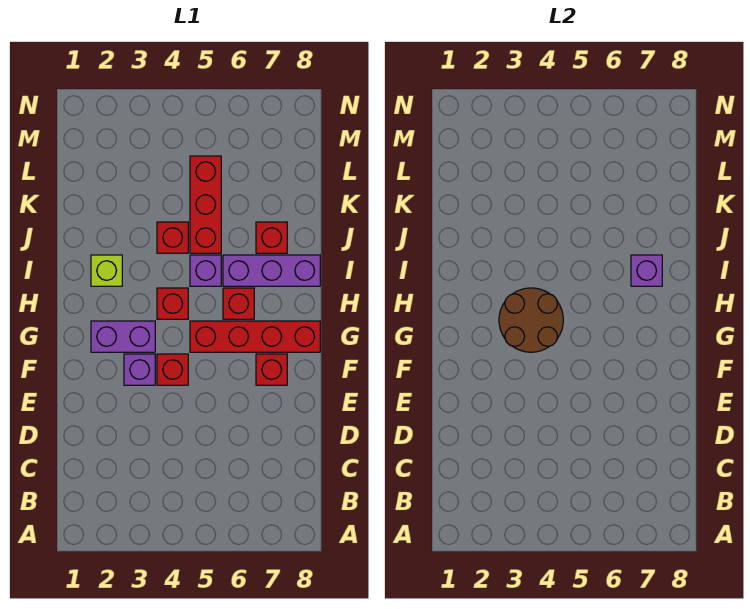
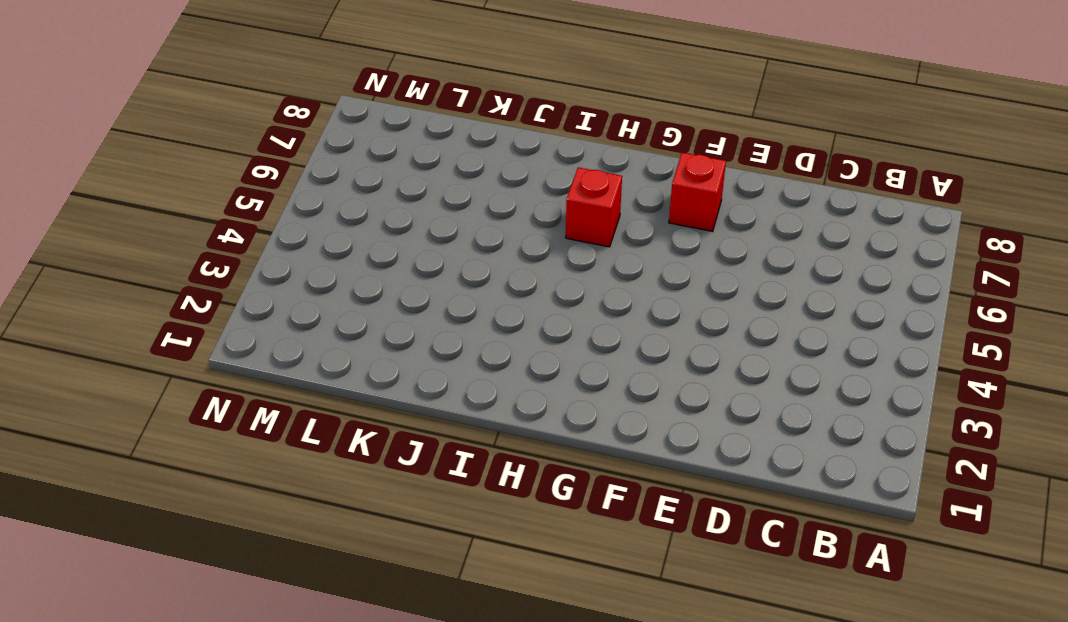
none -> purple 1x1 brick [124,354,155,385]
none -> red 1x1 brick [157,354,188,385]
none -> purple 1x2 brick [91,321,155,352]

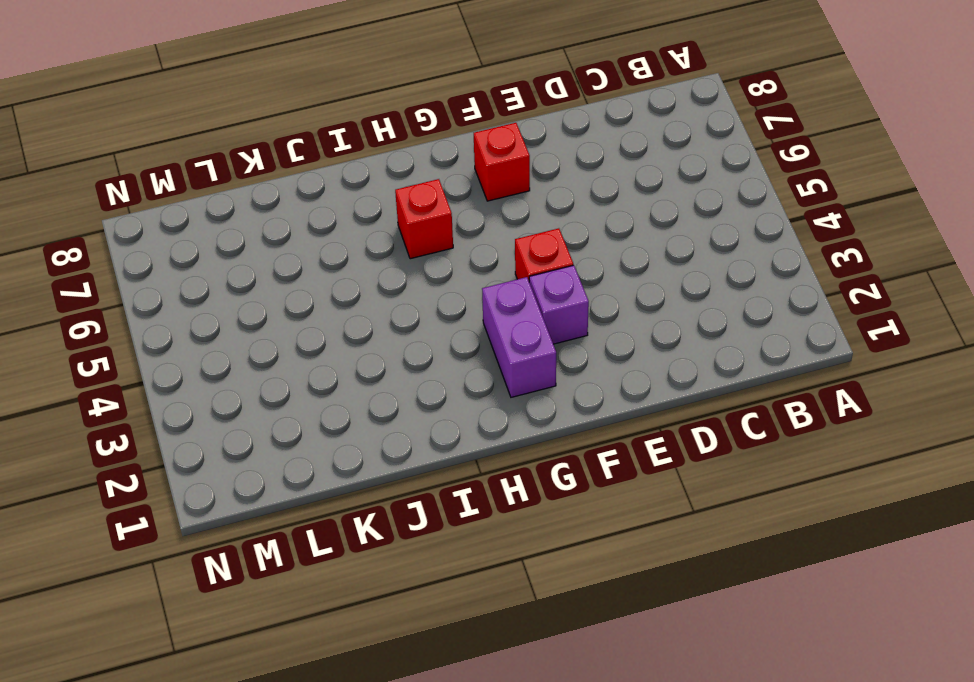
none -> red 1x4 brick [190,321,320,352]
none -> red 1x1 brick [157,288,188,319]
none -> lime 1x1 brick [91,255,122,286]

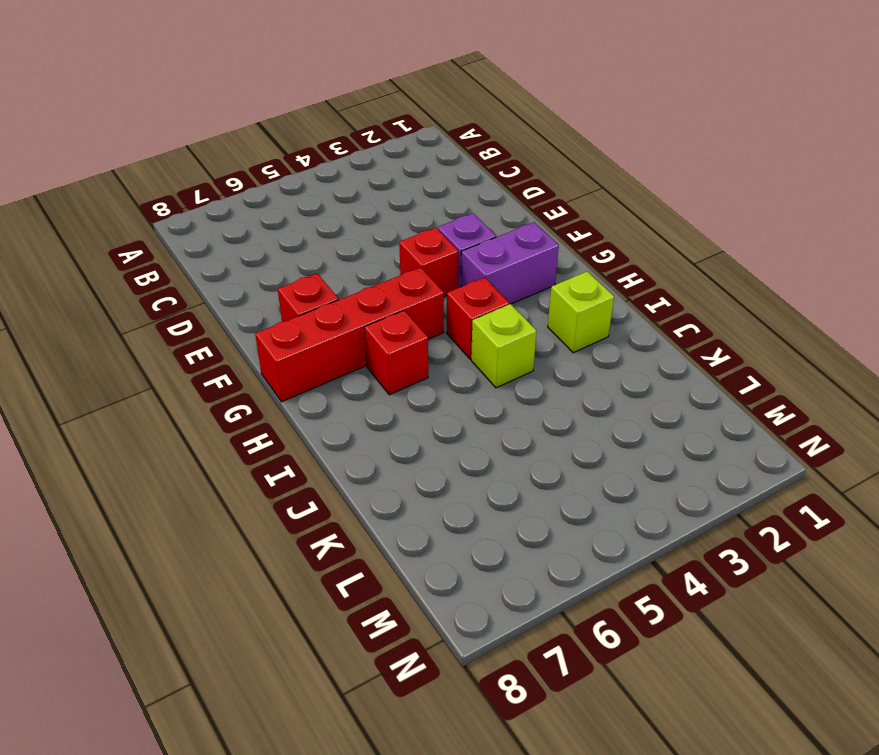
lime 1x1 brick [471,304,537,388] -> none
none -> purple 1x1 brick [190,255,221,286]
none -> purple 1x3 brick [223,255,320,286]
none -> red 1x1 brick [157,222,188,253]

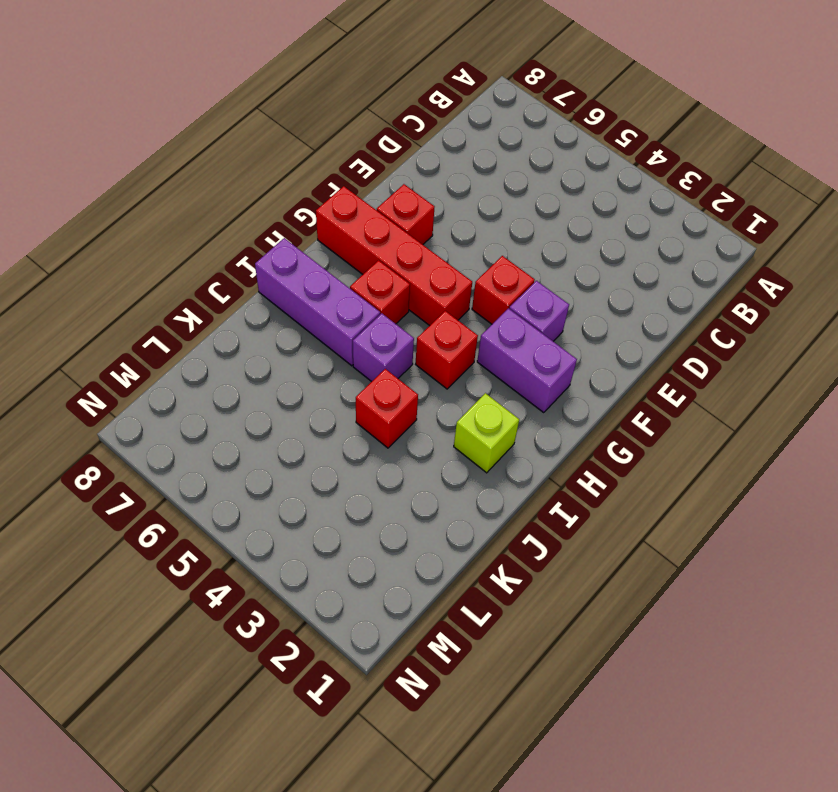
none -> red 1x3 brick [190,156,221,253]
none -> red 1x1 brick [256,222,287,253]
none -> brown 2x2 round brick [499,288,563,352]

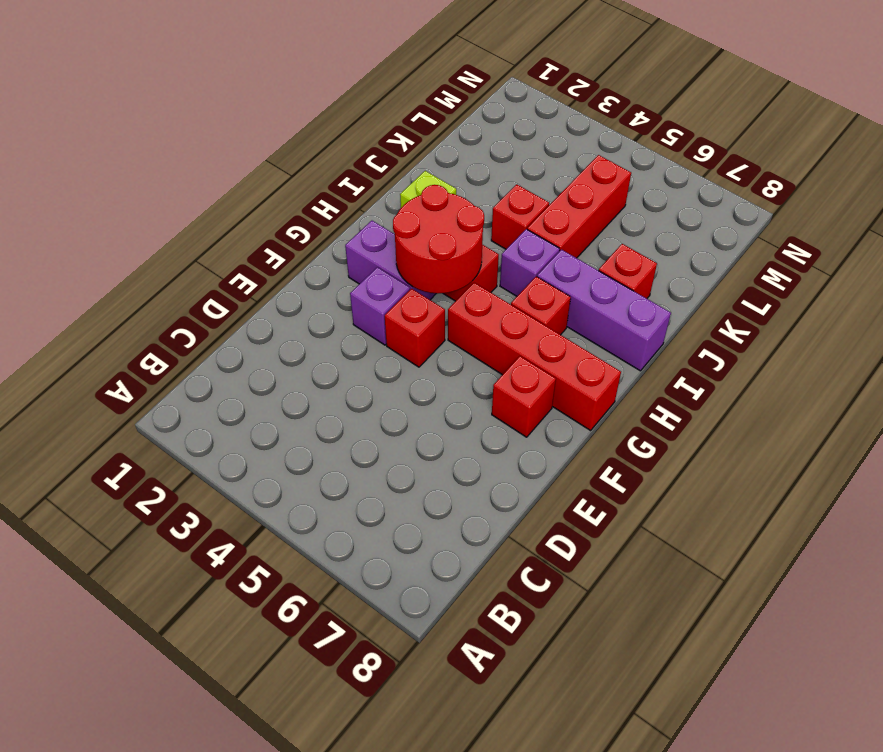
red 2x2 round brick [393,185,484,294] -> brown 2x2 round brick [499,288,563,352]
none -> purple 1x1 brick [631,255,662,286]

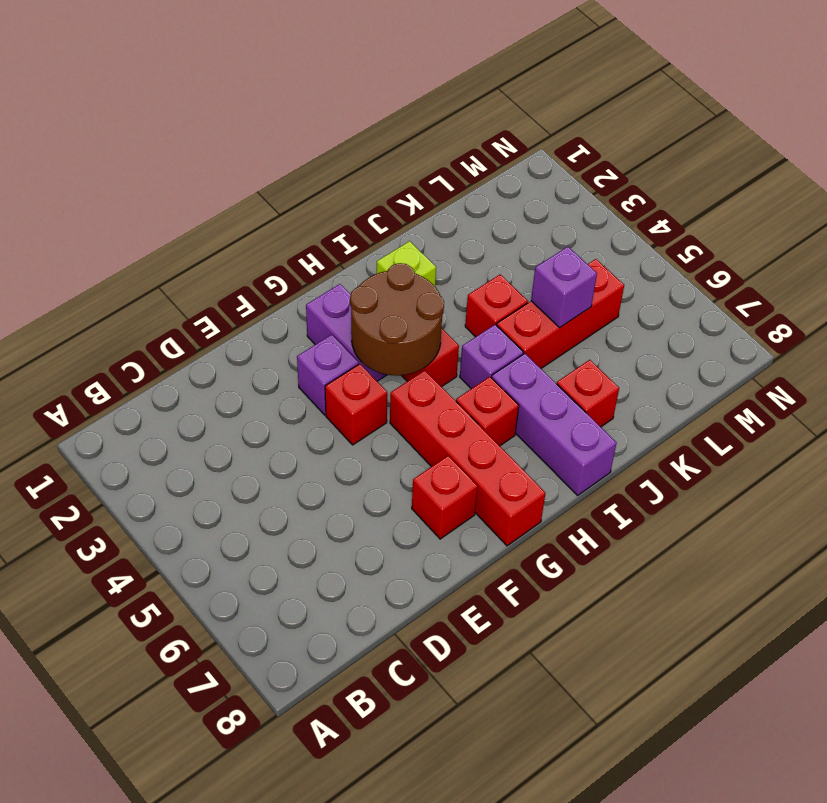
purple 1x1 brick [531,247,597,328] -> purple 1x1 brick moved to [631,255,662,286]

